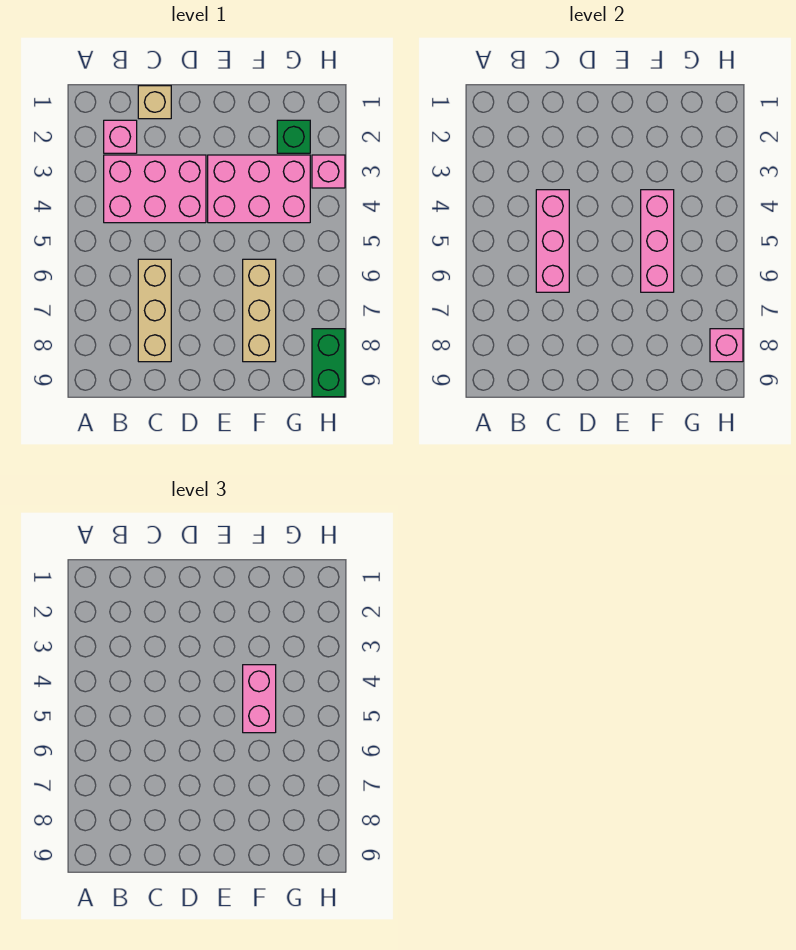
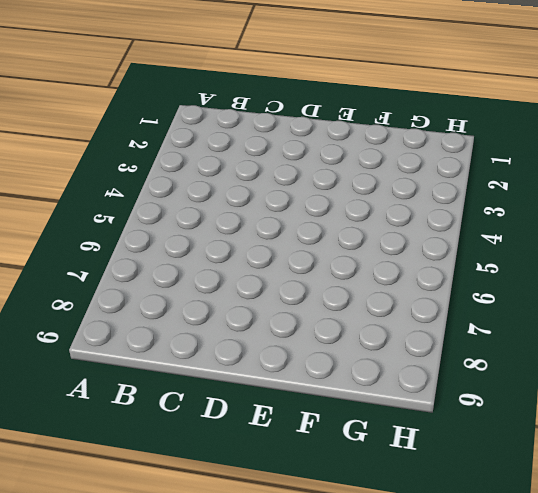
none -> pink 1x1 brick [104,120,137,153]
none -> pink 2x3 brick [104,155,206,223]
none -> tan 1x1 brick [138,86,171,119]

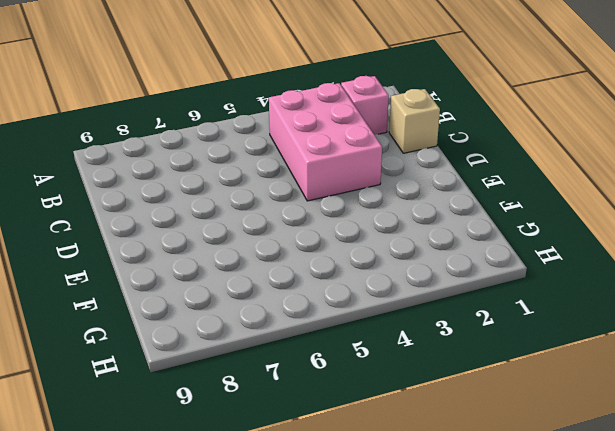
none -> tan 1x3 brick [138,259,171,362]
none -> pink 2x3 brick [208,155,310,223]
none -> tan 1x3 brick [243,259,276,362]

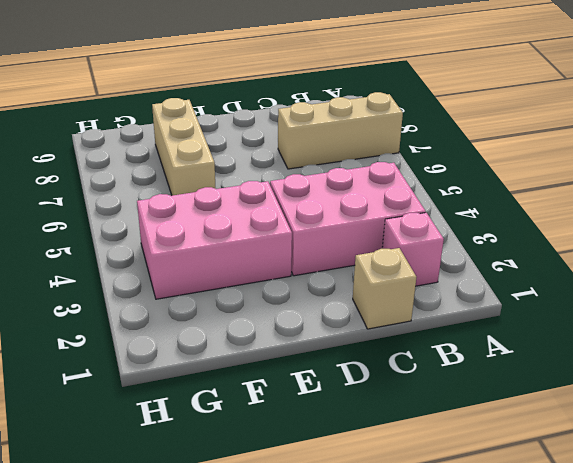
tan 1x3 brick [278,92,403,169] -> tan 1x3 brick turned to [138,259,171,362]
none -> green 1x1 brick [277,120,310,153]
none -> pink 1x1 brick [312,155,345,188]
none -> green 1x2 brick [312,329,345,397]

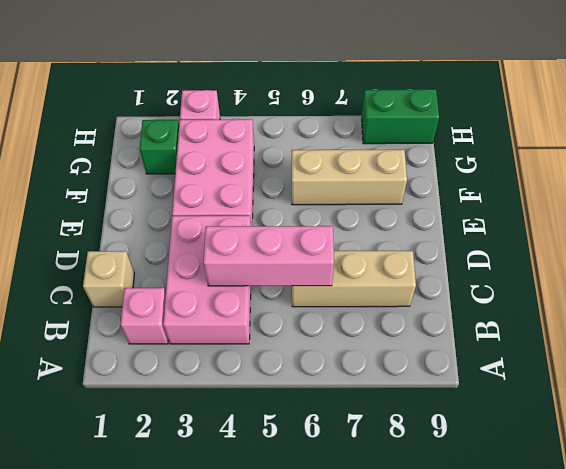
none -> pink 1x3 brick [641,190,674,292]
none -> pink 1x1 brick [710,329,743,362]
none -> pink 1x2 brick [243,665,276,733]

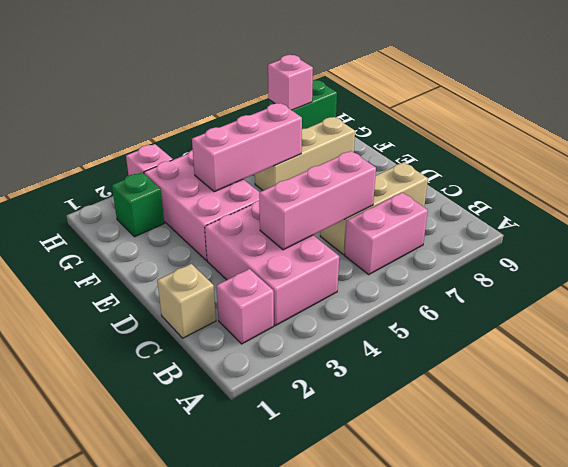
pink 1x2 brick [344,193,428,274] -> pink 1x2 brick moved to [243,665,276,733]

